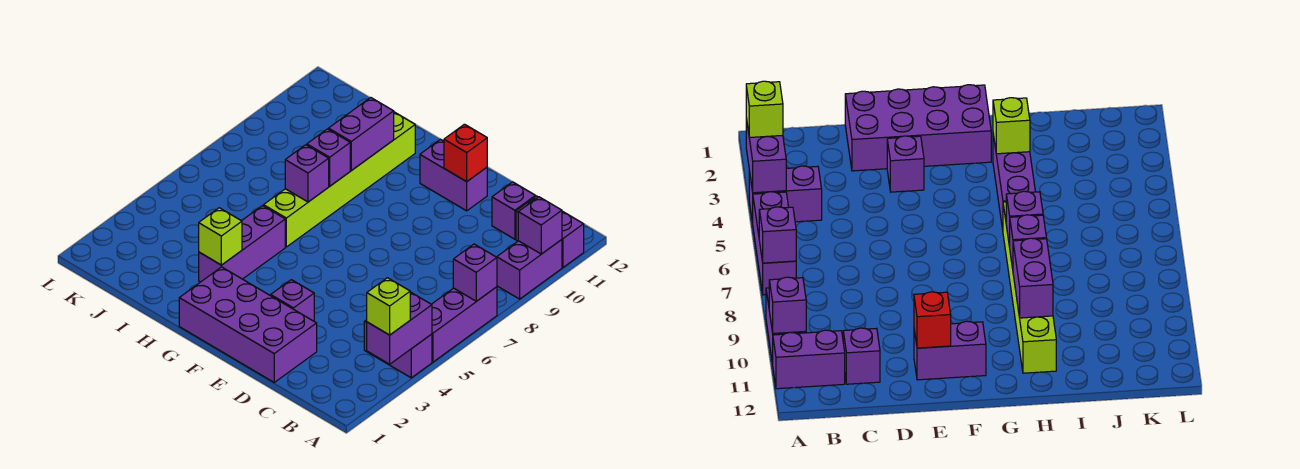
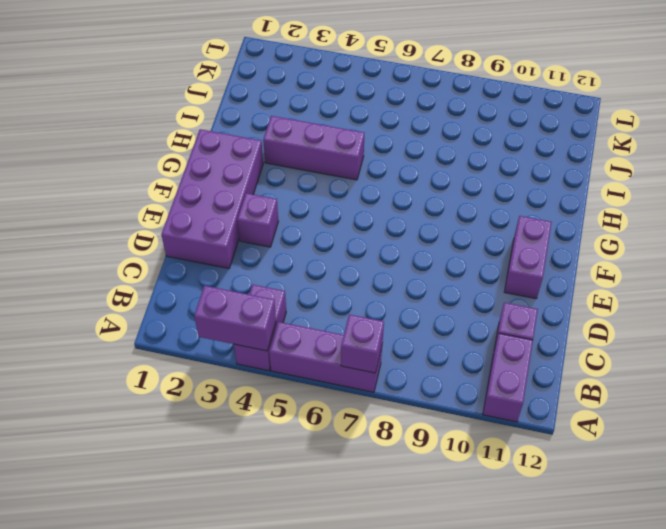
none -> purple 1x2 brick [497,240,562,299]
none -> lime 1x6 brick [264,112,415,247]
none -> purple 1x1 brick [518,197,562,254]

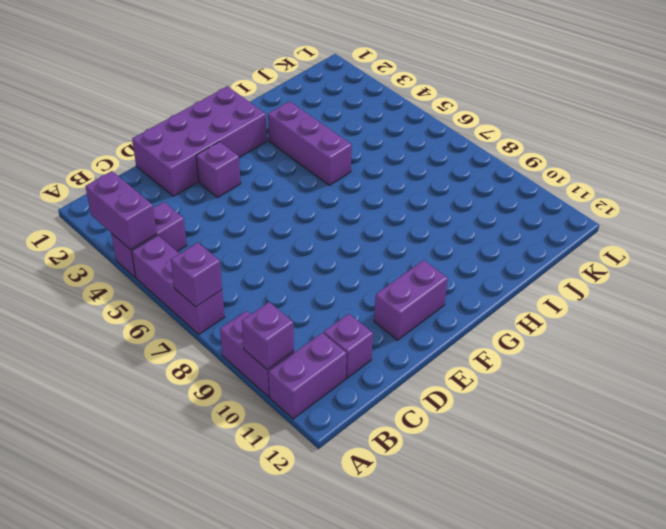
none -> lime 1x6 brick [264,112,415,247]
none -> red 1x1 brick [444,124,487,182]
none -> lime 1x1 brick [199,208,242,265]

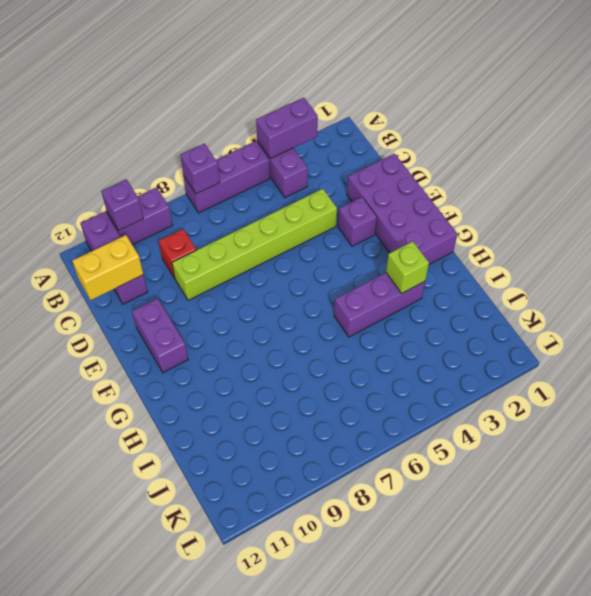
red 1x1 brick [159,229,196,278] -> red 1x1 brick moved to [444,124,487,182]
yellow 1x2 brick [72,235,143,300] -> none
lime 1x6 brick [172,189,337,300] -> lime 1x6 brick moved to [264,112,415,247]
none -> purple 1x1 brick [285,145,329,202]
none -> purple 1x1 brick [307,129,350,186]
none -> purple 1x2 brick [328,98,394,171]

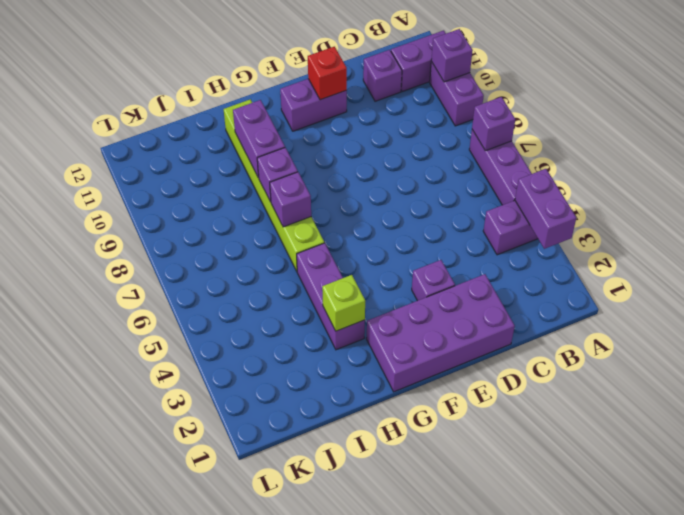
none -> lime 1x1 brick [367,278,410,335]

